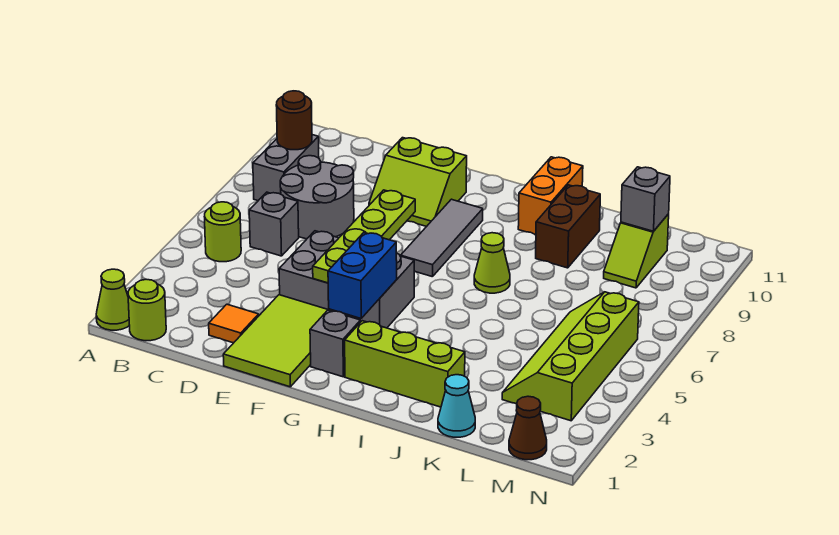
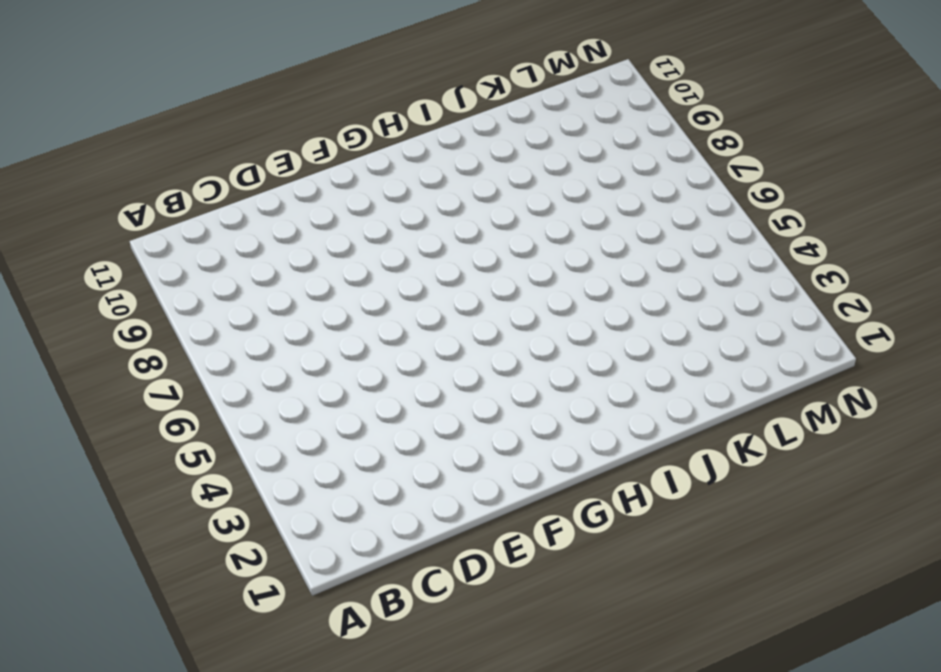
none -> lime 1x1 cone [96,269,129,330]
none -> lime 1x1 round brick [128,279,166,341]
none -> lime 1x1 round brick [205,202,241,262]

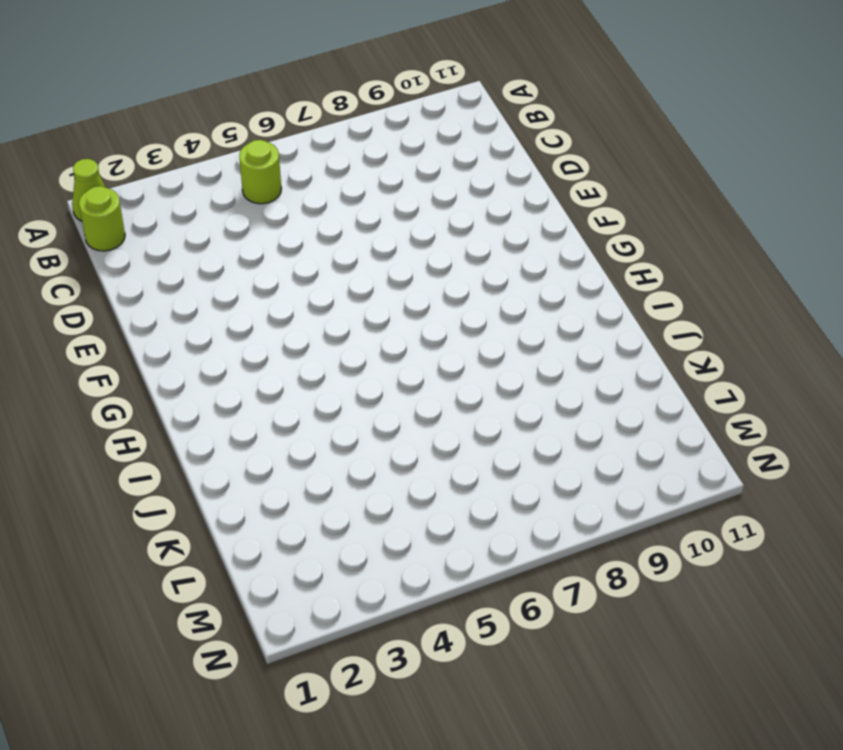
none -> grey 1x2 brick [253,135,319,201]
none -> grey 1x1 brick [249,192,299,256]
none -> grey 2x2 round brick [280,156,354,239]

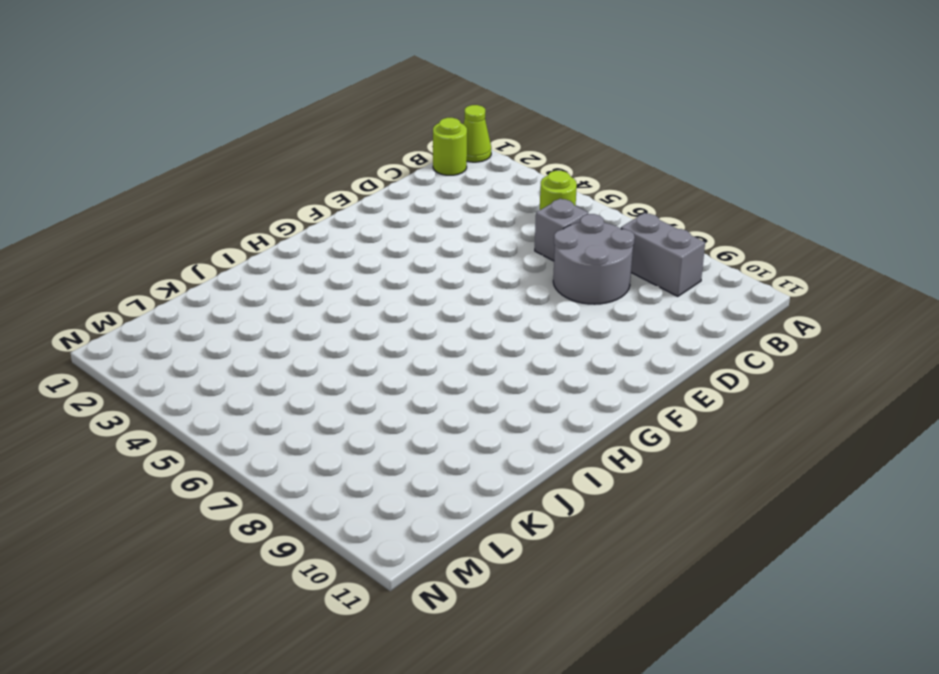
none -> orange 1x1 tile [209,304,259,343]
none -> lime 2x3 tile [223,295,333,387]
none -> grey 2x3 brick [279,231,414,328]

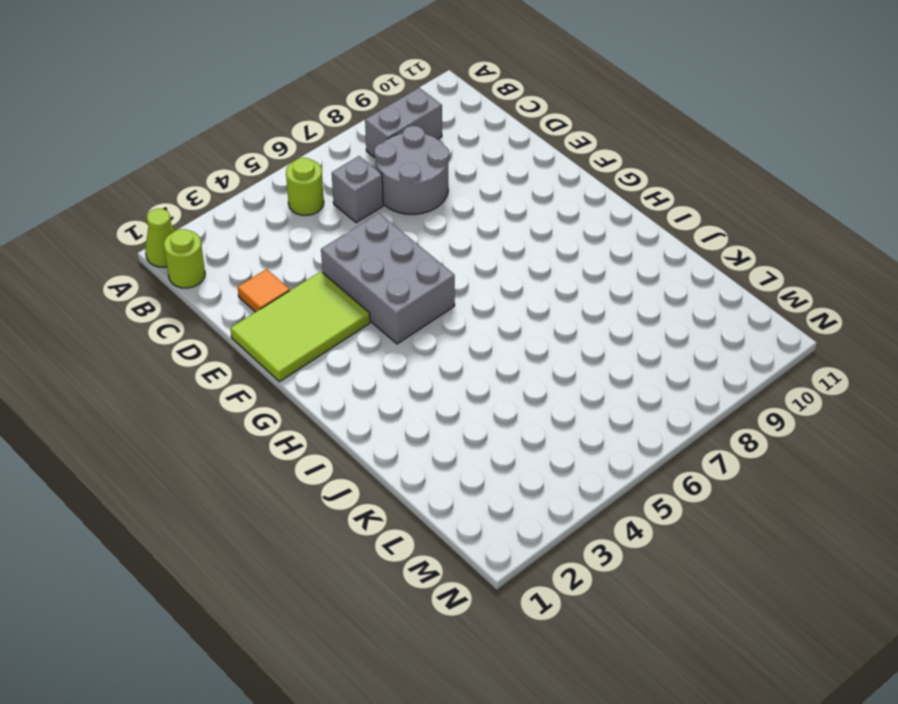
none -> lime 2x2 slope [369,138,467,227]
none -> grey 1x1 brick [310,310,360,377]
none -> grey 1x3 tile [401,199,483,277]

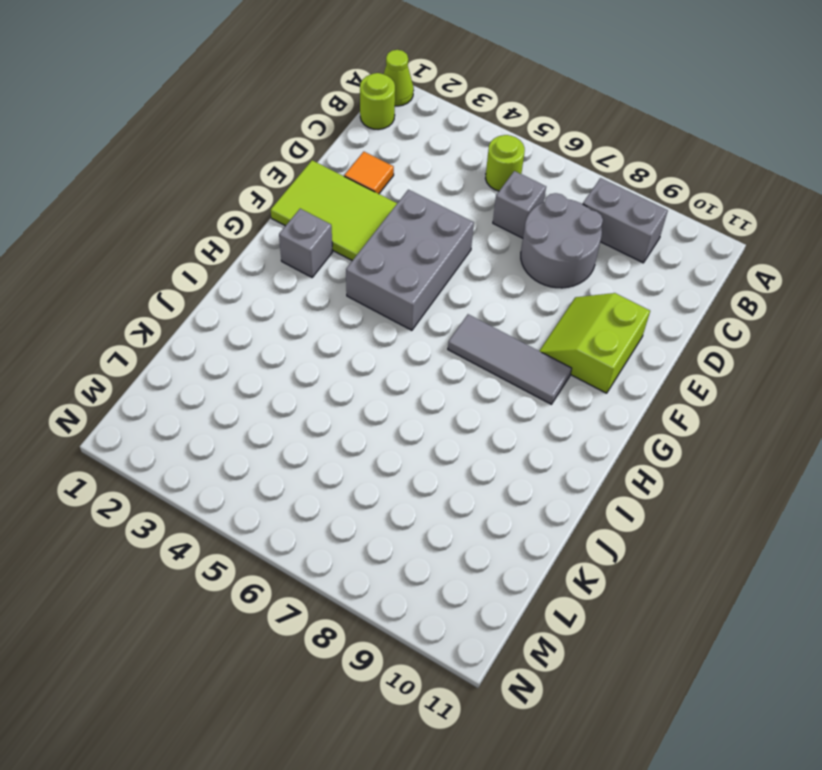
none -> lime 1x3 brick [345,321,465,407]
none -> lime 1x1 cone [474,233,510,293]
none -> orange 1x2 brick [518,157,583,235]

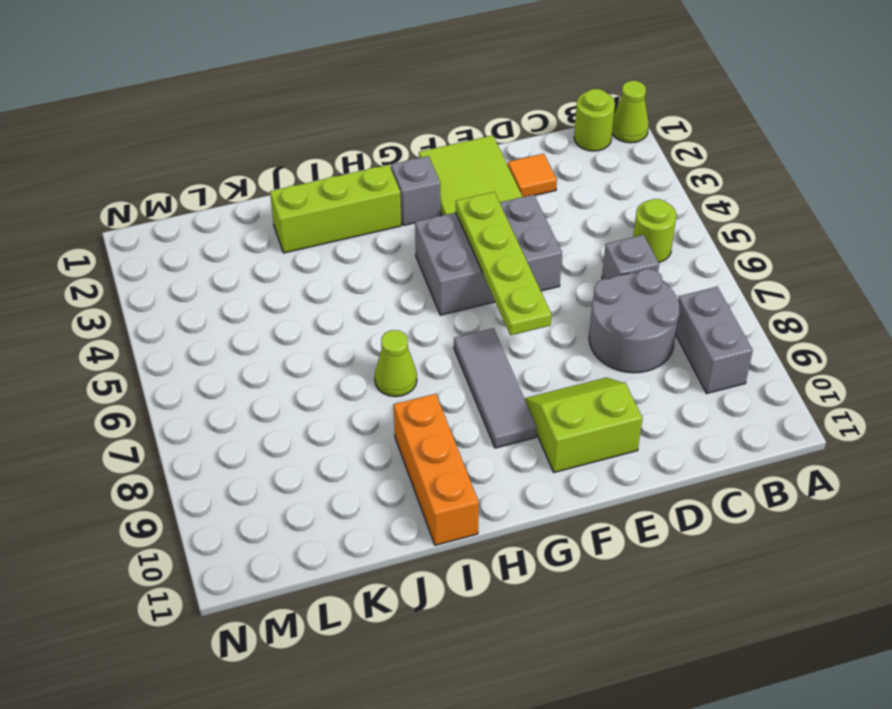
orange 1x3 brick [394,394,479,545] -> orange 1x2 brick [518,157,583,235]
none -> brown 1x2 brick [536,185,600,268]
none -> cyan 1x1 cone [438,375,475,437]
none -> lime 2x4 slope [502,292,639,421]

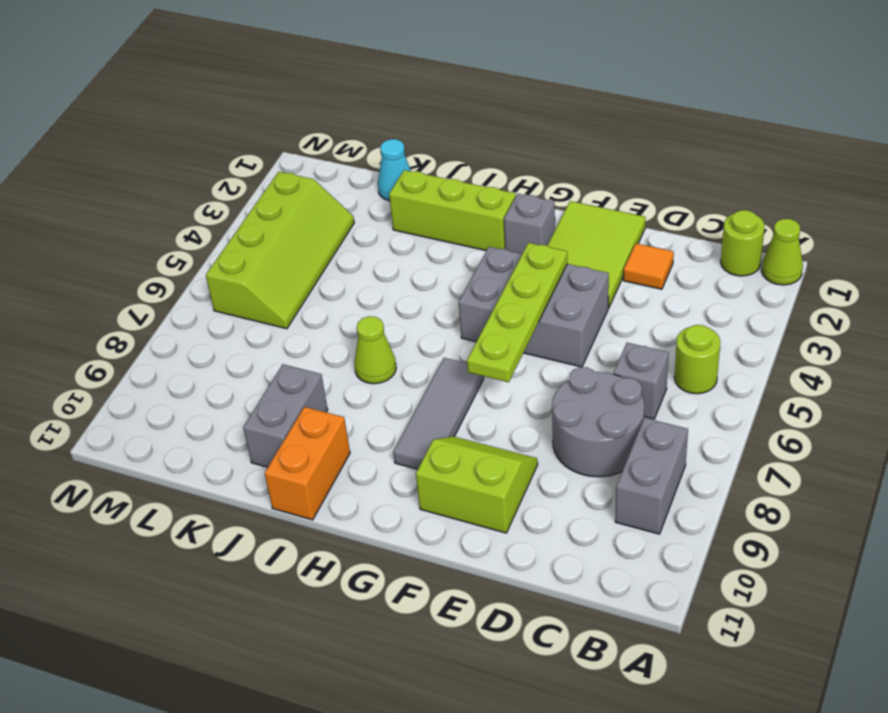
grey 1x2 brick [243,364,328,467] -> brown 1x2 brick [536,185,600,268]
none -> lime 1x2 slope [604,214,669,288]
none -> brown 1x1 cone [509,396,547,460]
none -> brown 1x1 round brick [276,91,312,150]

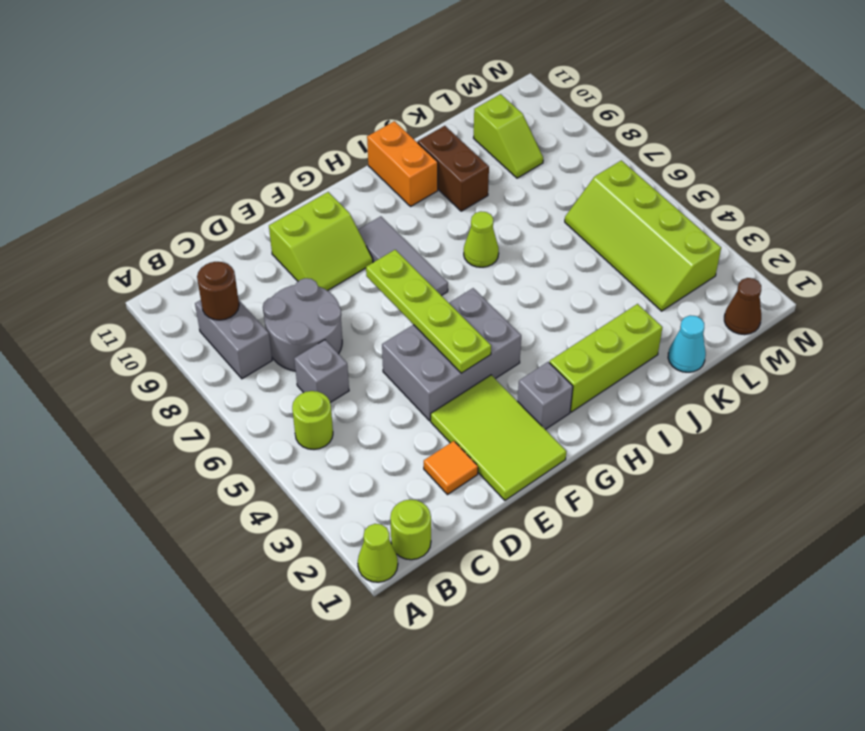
none -> blue 1x2 brick [328,233,397,318]
none -> grey 1x1 brick [621,167,670,231]

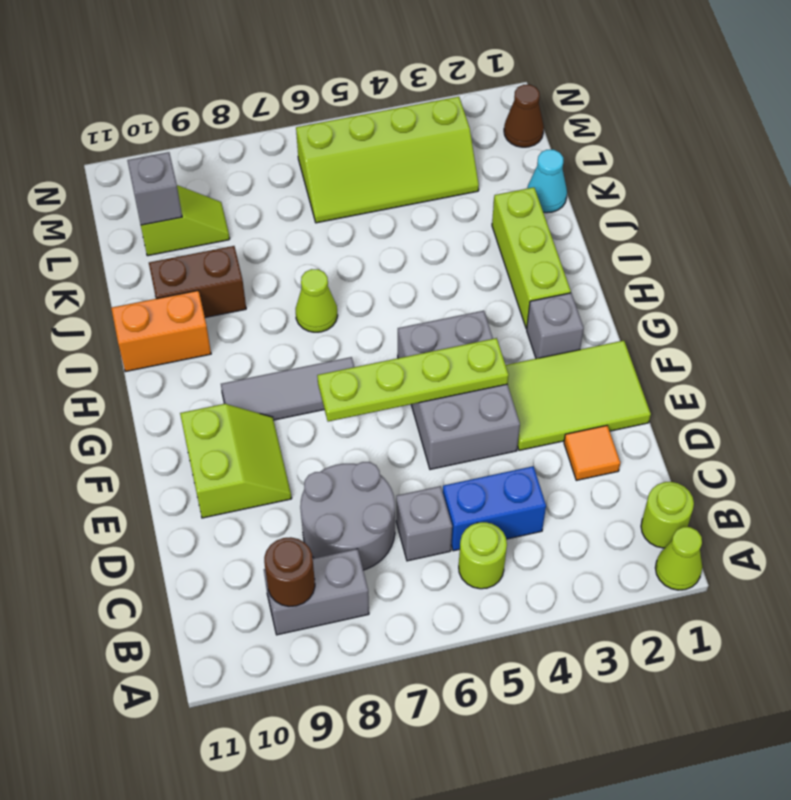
blue 1x2 brick [443,466,546,551] -> blue 1x2 brick moved to [328,233,397,318]

